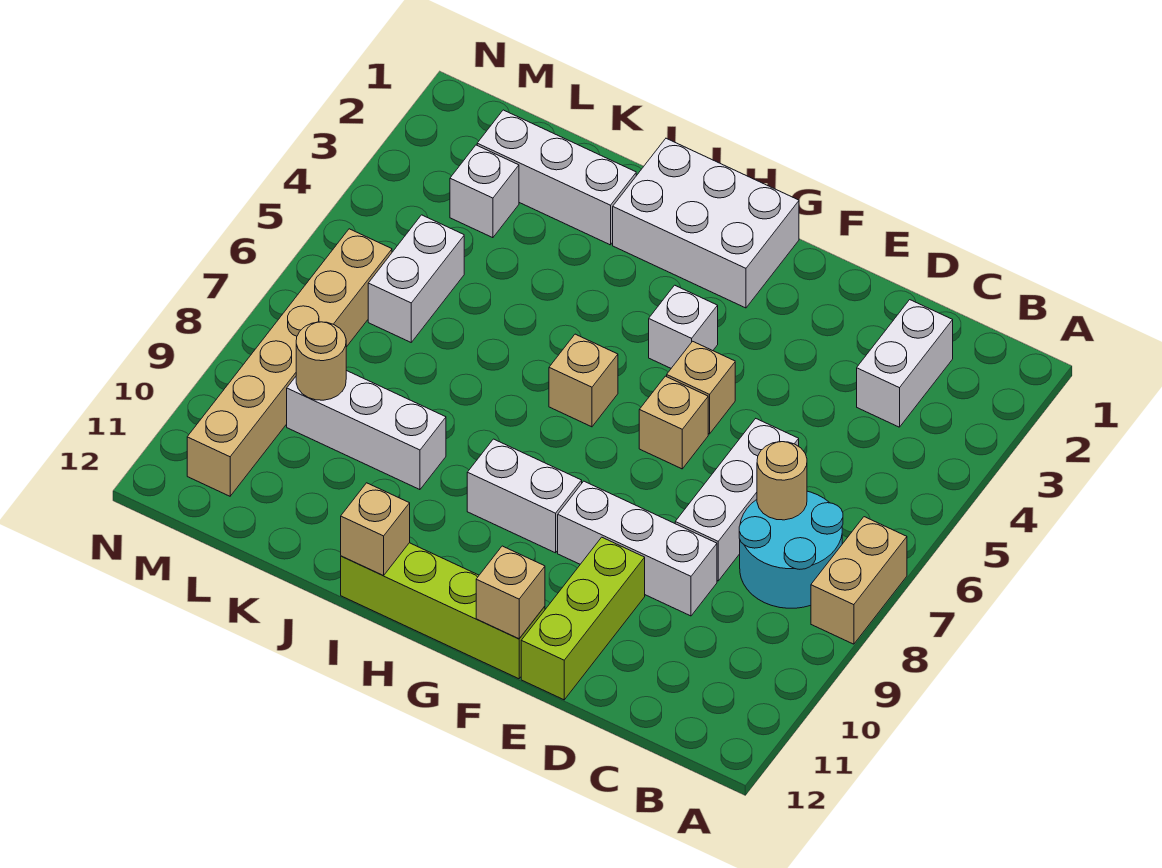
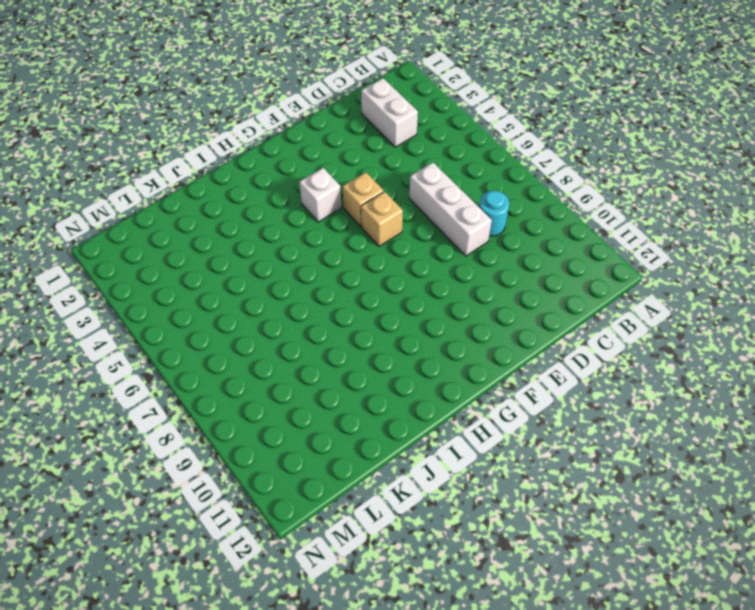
cyan 1x1 round brick [479,191,509,236] -> cyan 2x2 round brick [739,491,843,608]
none -> tan 1x2 brick [811,517,907,644]
none -> white 1x3 brick [558,481,717,616]
none -> lime 1x3 brick [521,537,645,700]

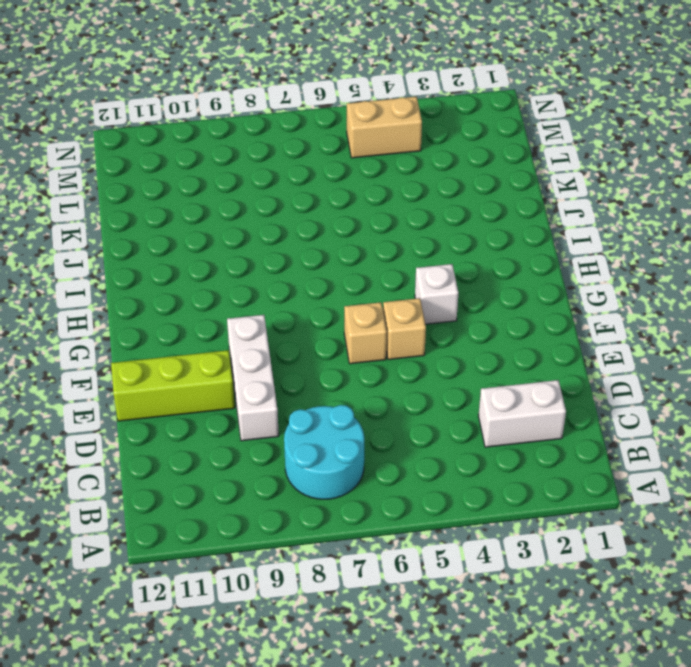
tan 1x2 brick [347,97,422,158] -> tan 1x2 brick moved to [811,517,907,644]
none -> white 1x3 brick [675,419,799,581]
none -> lime 1x4 brick [341,543,545,679]
none -> white 2x3 brick [613,138,799,308]

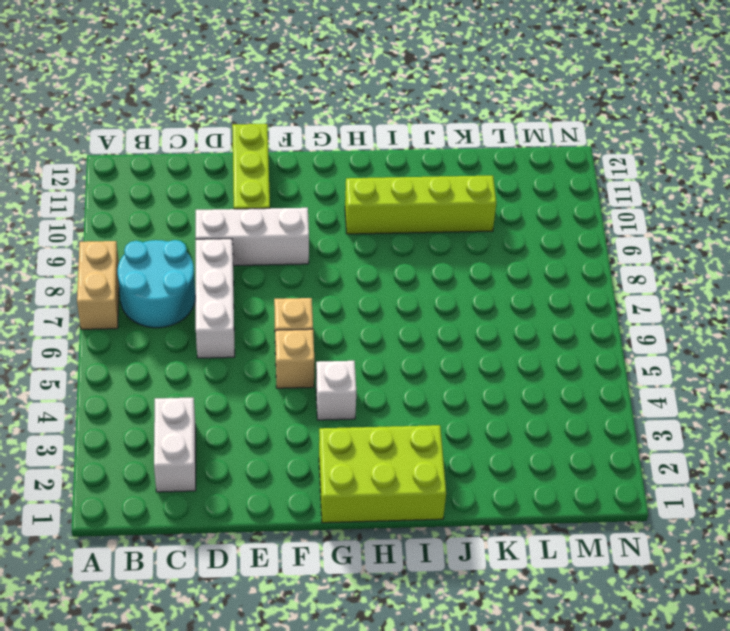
lime 2x3 brick [319,425,446,523] -> white 2x3 brick [613,138,799,308]
lime 1x4 brick [345,176,496,234] -> lime 1x4 brick moved to [341,543,545,679]
none -> white 1x2 brick [467,439,582,553]
none -> tan 1x1 brick [549,334,618,427]
none -> white 1x3 brick [477,110,636,245]

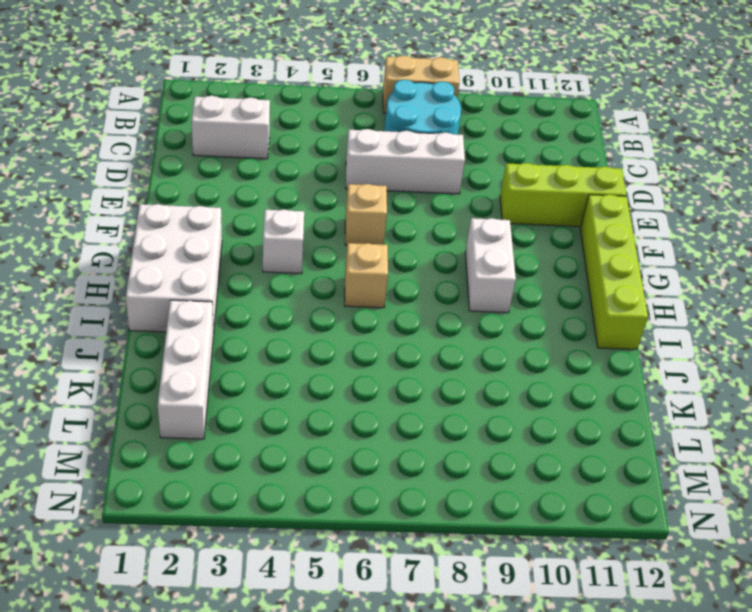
none -> white 1x3 brick [558,481,717,616]
none -> tan 1x1 brick [667,341,735,434]
none -> white 1x3 brick [287,370,446,490]

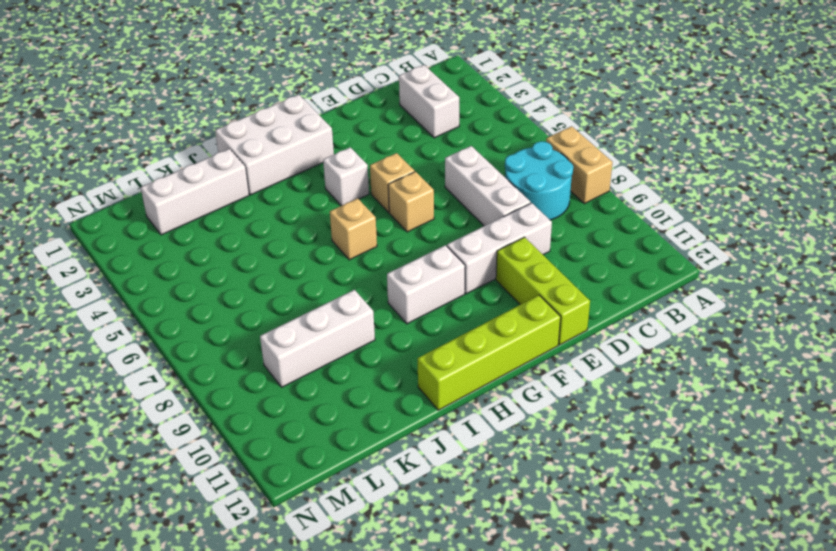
none -> white 1x1 brick [450,145,519,238]
none -> white 1x2 brick [368,215,464,342]
none -> tan 1x6 brick [187,229,392,496]

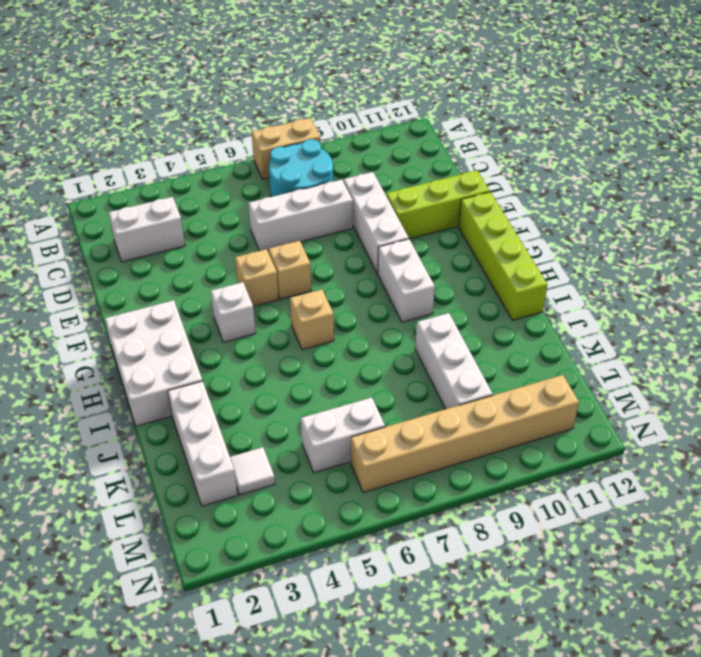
white 1x1 tile [230,447,275,495] -> white 1x1 brick [450,145,519,238]
none -> tan 1x1 round brick [757,442,807,520]
none -> tan 1x1 brick [476,546,545,639]
none -> tan 1x1 brick [341,483,410,576]

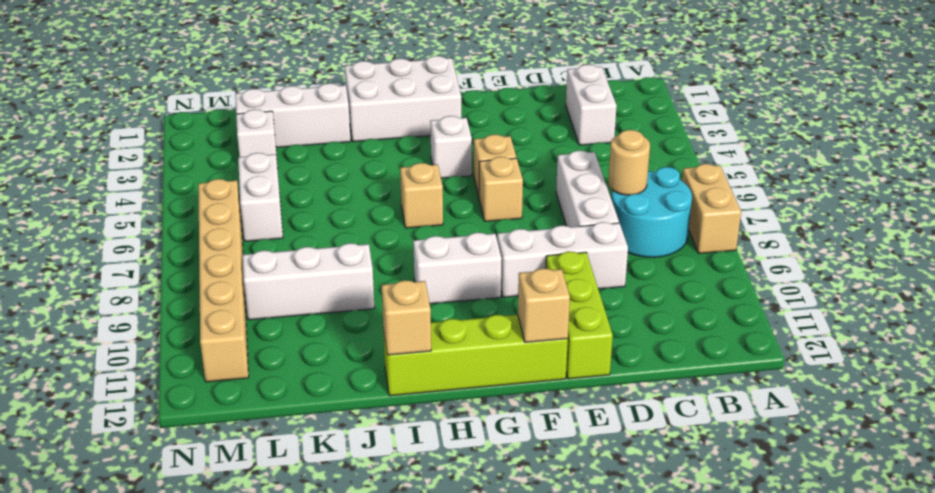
none -> tan 1x1 round brick [296,322,346,400]

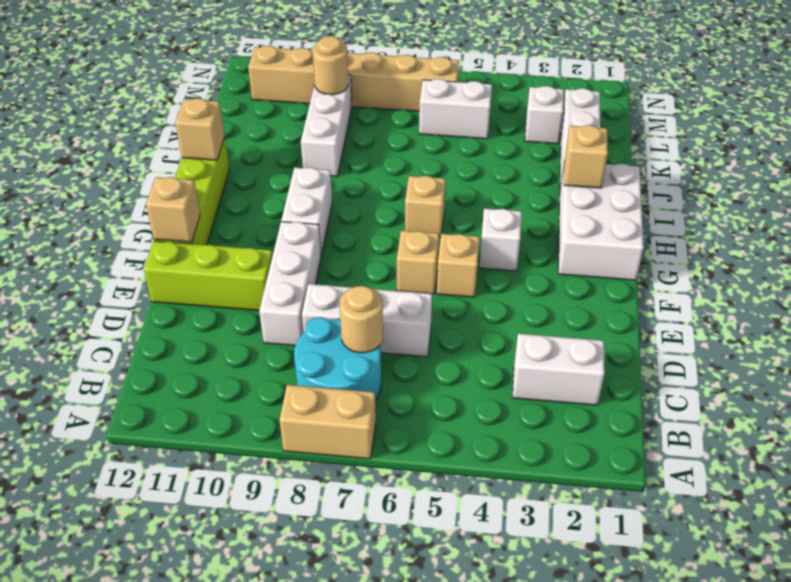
tan 1x1 brick [564,125,608,188] -> none

